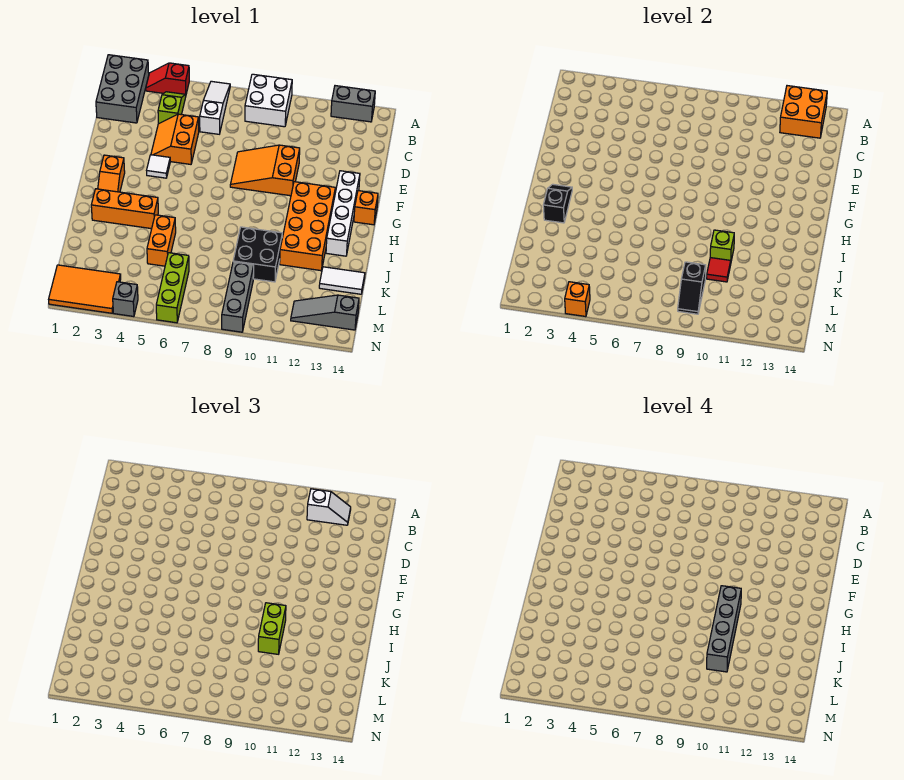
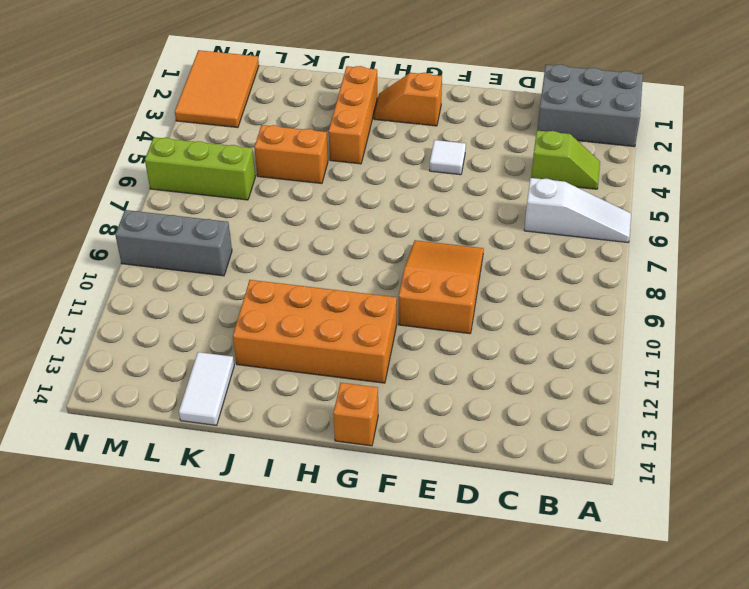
none -> red 1x2 slope [146,63,189,94]
none -> white 2x2 brick [245,74,292,127]
none -> grey 1x2 brick [331,86,375,122]
none -> orange 2x2 slope [151,114,199,164]

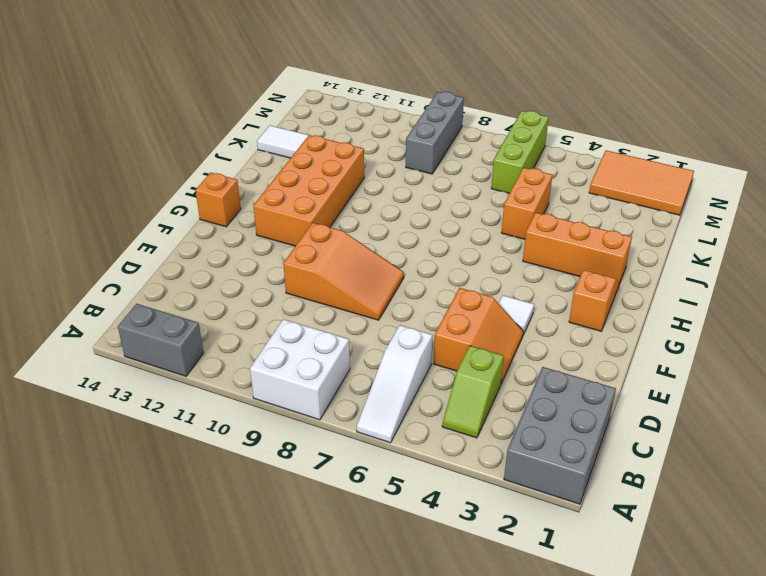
none -> red 1x2 slope [146,63,189,94]
none -> white 1x4 brick [326,171,360,256]
none -> black 2x2 brick [233,227,282,282]
none -> grey 1x3 slope [291,295,359,330]

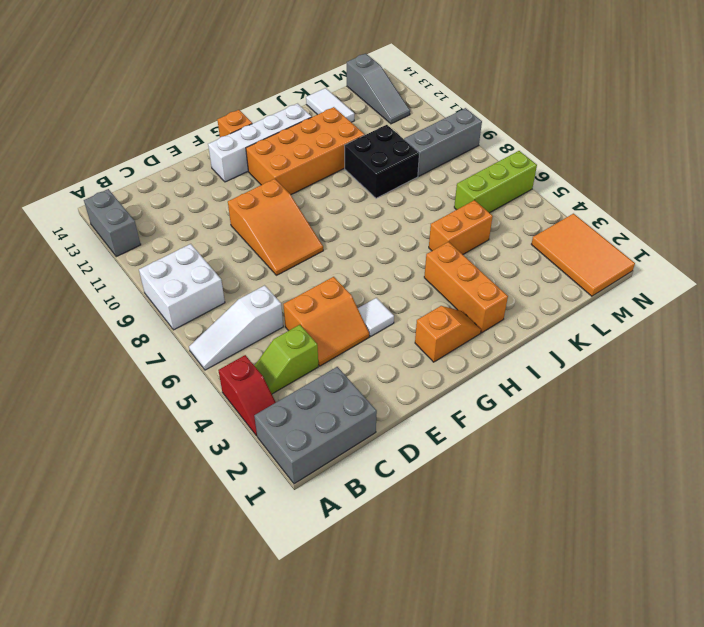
none -> grey 1x1 brick [113,282,138,317]
none -> orange 2x2 brick [780,86,827,138]
none -> black 1x2 slope [543,184,572,223]
none -> lime 1x1 brick [710,230,734,261]

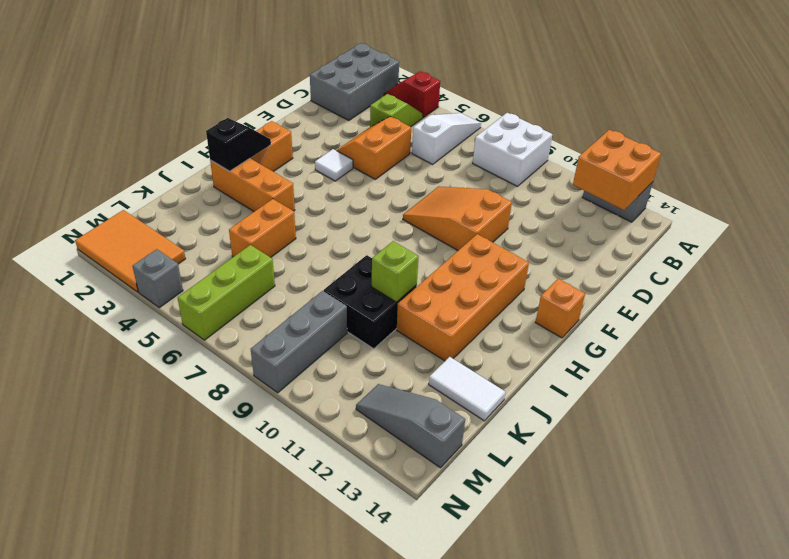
none -> white 1x4 brick [326,171,360,256]
none -> red 1x1 tile [707,258,731,282]
none -> black 1x2 slope [678,262,706,314]
none -> orange 1x1 brick [565,282,590,317]

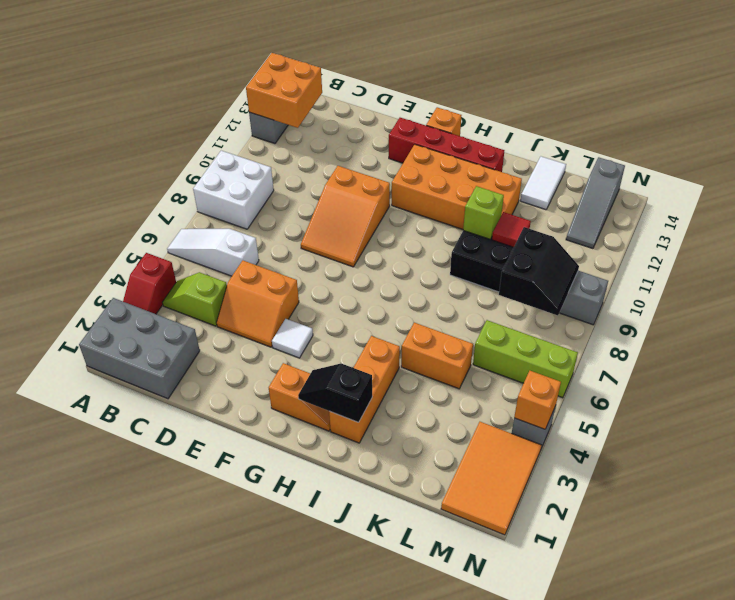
red 1x4 brick [389,118,504,172] -> white 1x4 brick [326,171,360,256]
black 2x2 slope [499,227,579,315] -> black 1x2 slope [678,262,706,314]
none -> white 1x2 slope [307,489,351,525]
none -> lime 1x2 brick [258,603,286,654]
none -> grey 1x4 brick [707,586,741,672]

